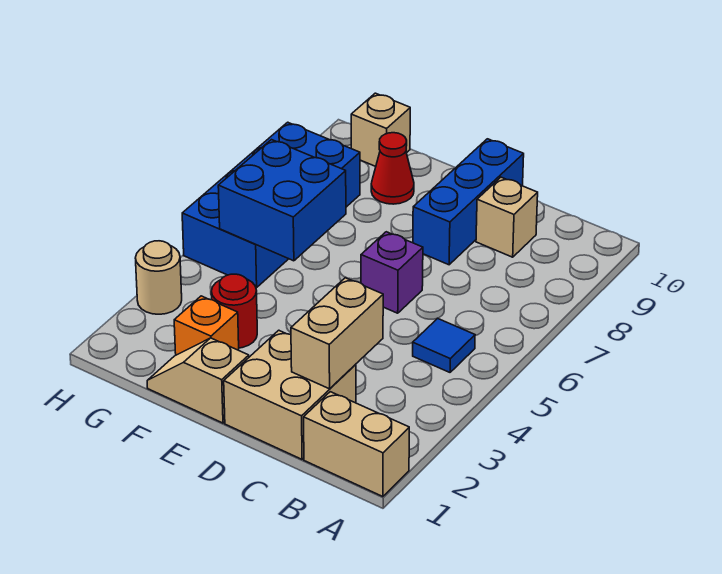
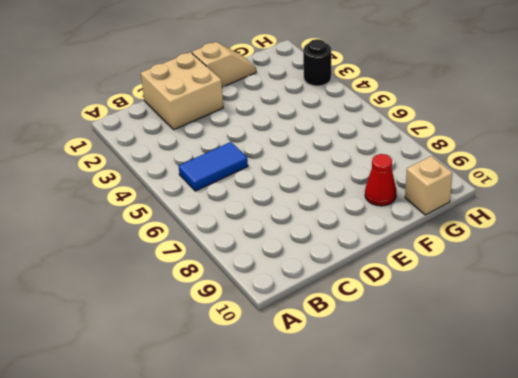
blue 1x2 tile [179,142,248,191] -> blue 1x1 tile [413,318,475,372]
black 1x1 round brick [303,39,331,86] -> tan 1x1 round brick [136,241,182,314]
none -> tan 1x2 brick [304,392,409,497]
none -> tan 1x1 brick [476,177,538,257]
none -> purple 1x1 brick [361,232,423,313]

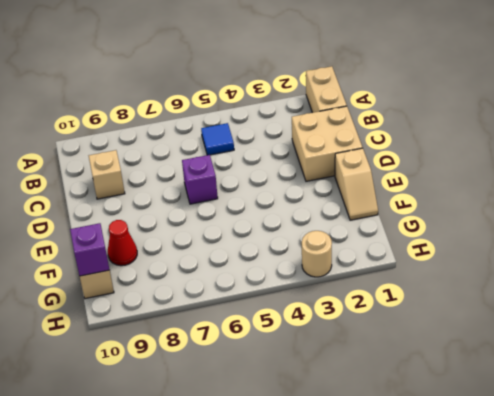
purple 1x1 brick [70,223,110,276] -> none
none -> blue 1x3 brick [413,139,524,265]
none -> orange 1x1 brick [174,296,239,355]
none -> red 1x1 round brick [211,274,257,348]

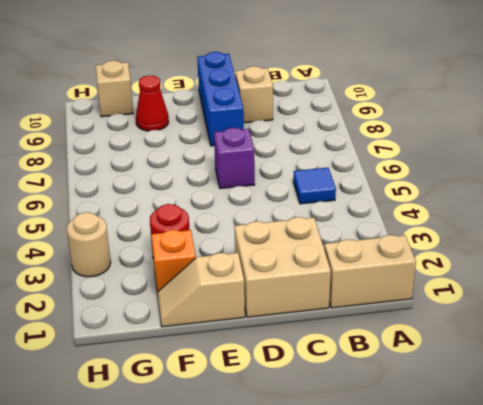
none -> blue 2x4 brick [182,122,360,288]
none -> tan 1x2 brick [291,278,383,389]
none -> blue 2x2 brick [218,140,346,261]

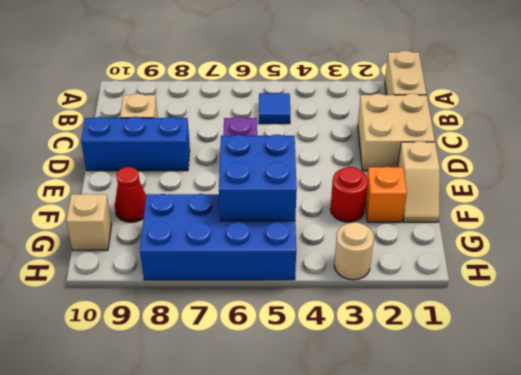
none -> tan 1x2 brick [291,278,383,389]

